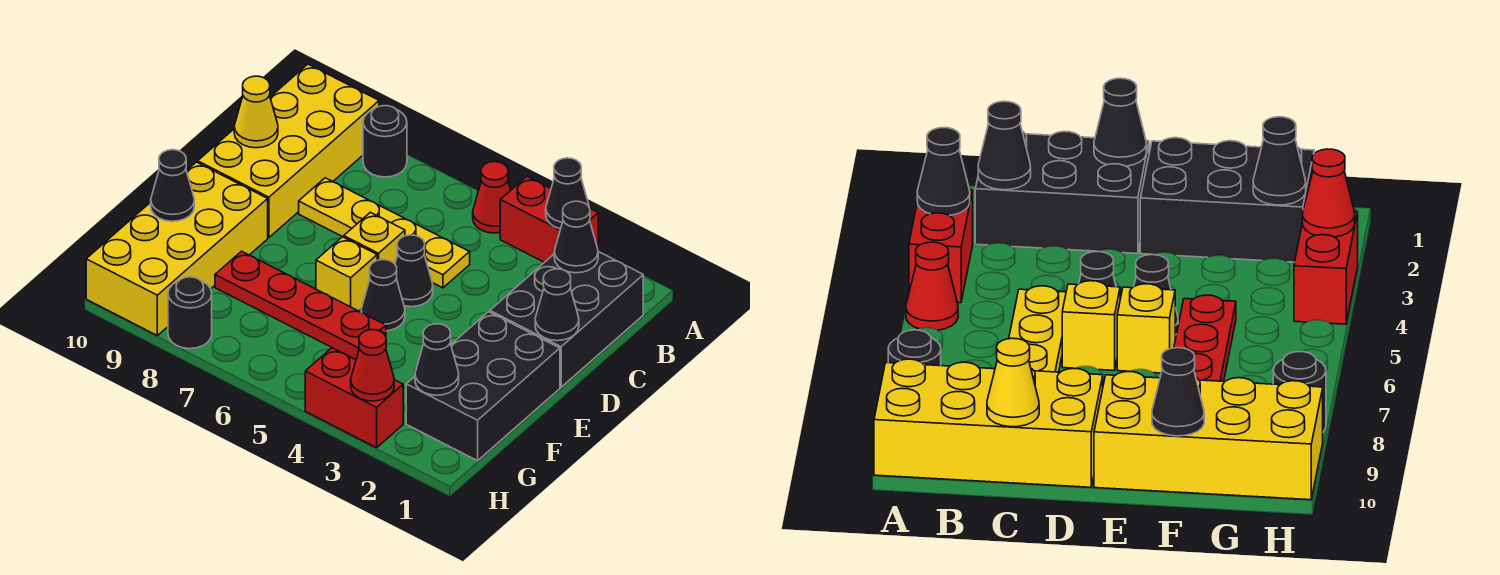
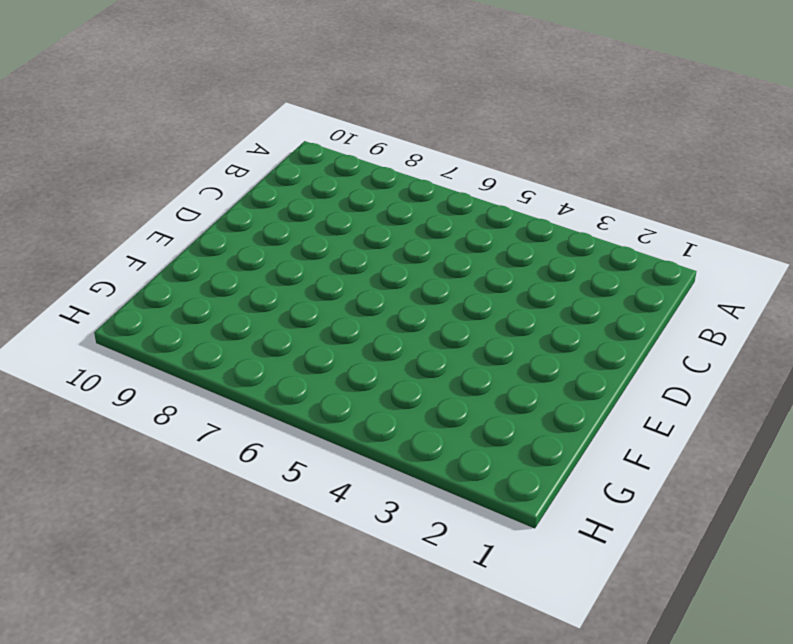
none -> red 1x2 brick [500,176,598,262]
none -> red 1x1 cone [473,162,511,233]
none -> black 1x1 round brick [363,106,407,177]

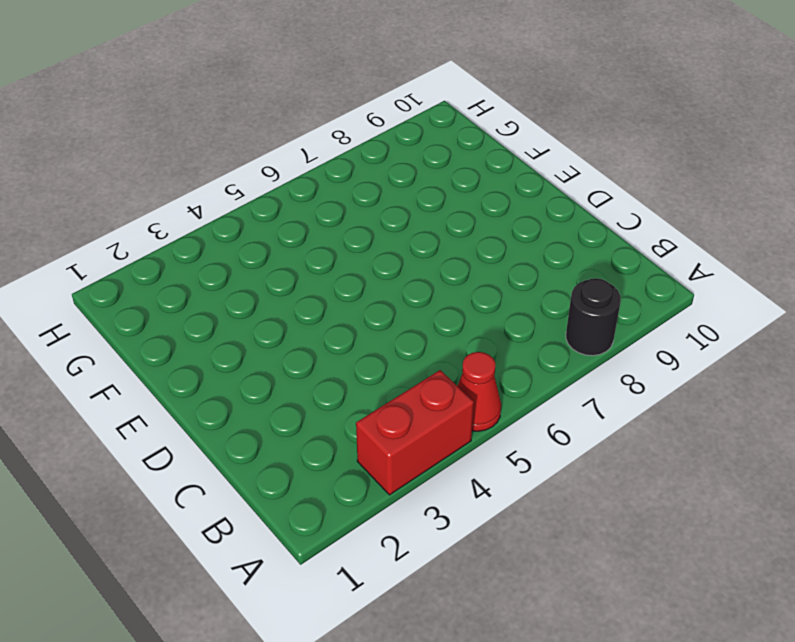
none -> yellow 2x4 brick [198,64,379,238]
none -> black 2x3 brick [490,252,643,387]
none -> yellow 1x4 plate [299,178,470,288]

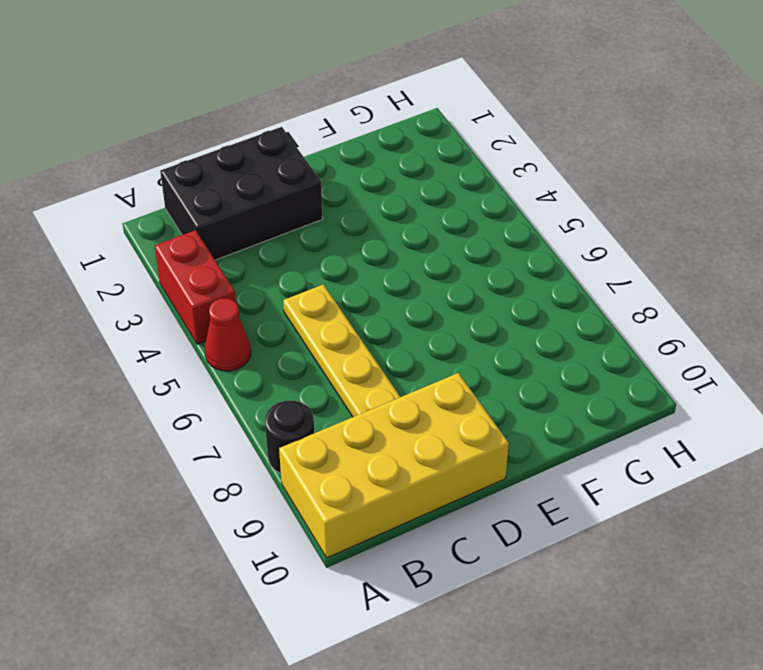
none -> black 1x1 cone [395,235,433,307]
none -> yellow 1x1 brick [344,212,405,264]
none -> black 2x3 brick [406,312,560,461]

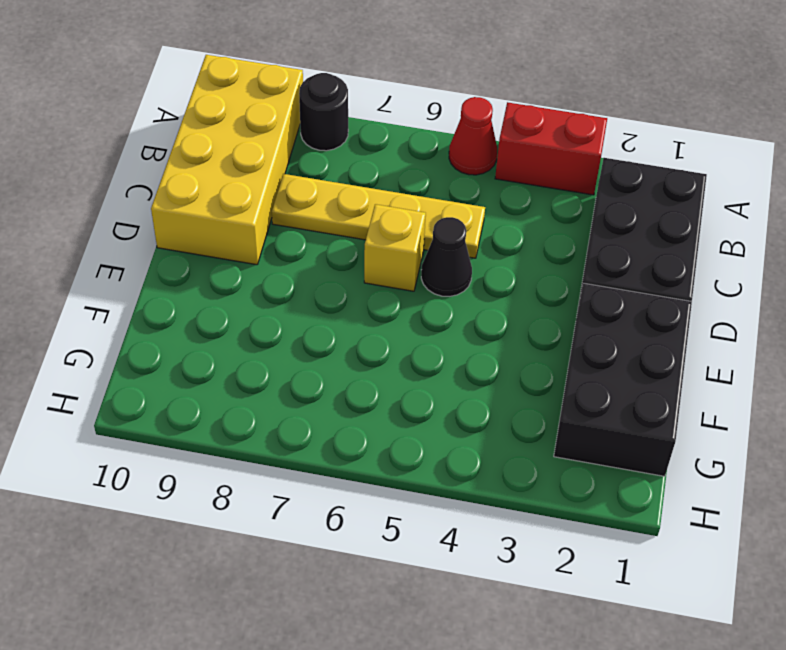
none -> black 1x1 cone [361,260,405,331]
none -> yellow 1x1 brick [316,237,377,311]
none -> yellow 2x4 brick [86,162,268,336]

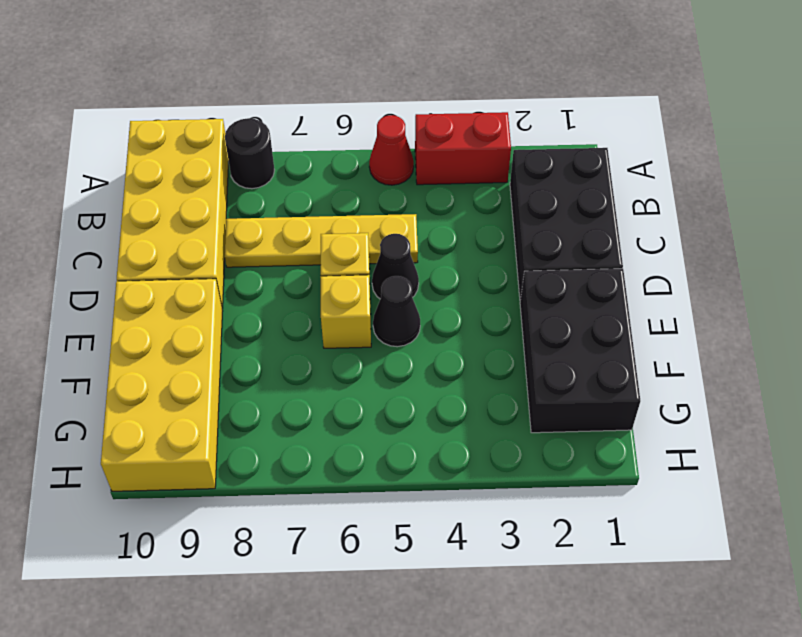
none -> red 1x4 plate [215,251,386,360]
none -> red 1x2 brick [305,348,403,448]
none -> black 1x1 round brick [168,277,212,349]

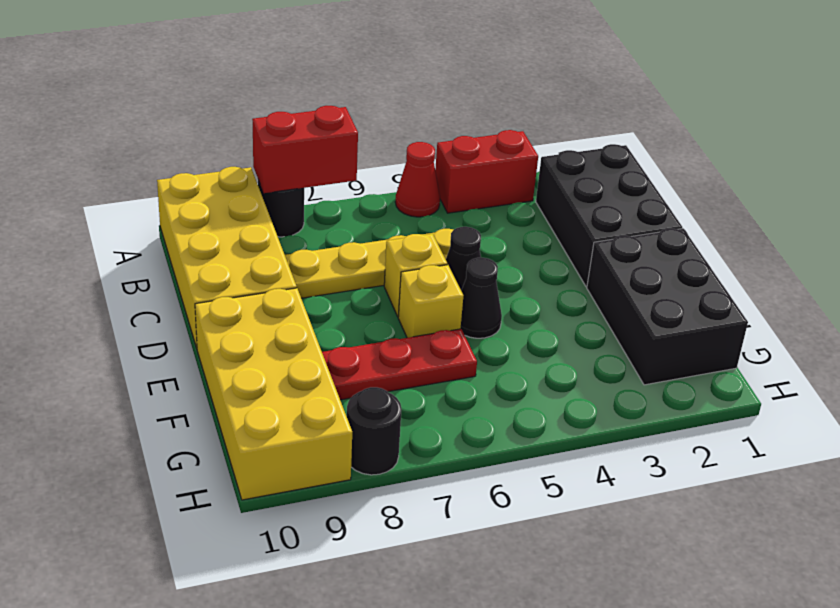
red 1x2 brick [252,106,358,193] -> red 1x2 brick moved to [305,348,403,448]
red 1x3 plate [322,329,477,400] -> red 1x4 plate [215,251,386,360]
none -> black 1x1 cone [546,158,589,229]
none -> black 1x1 cone [554,201,598,273]
none -> yellow 1x1 cone [234,76,278,148]

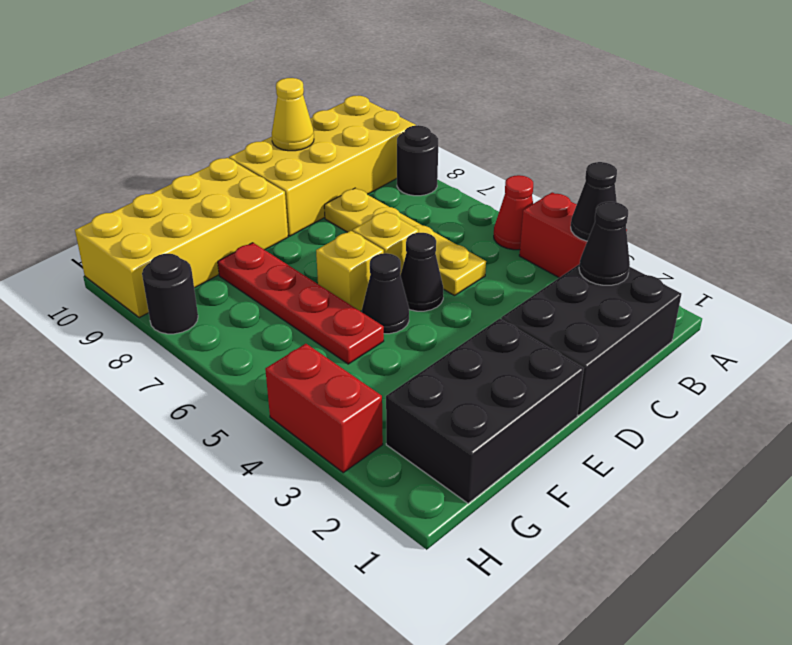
none -> black 1x1 cone [535,269,579,341]
none -> black 1x1 cone [151,150,194,221]
none -> black 1x1 cone [415,324,459,395]

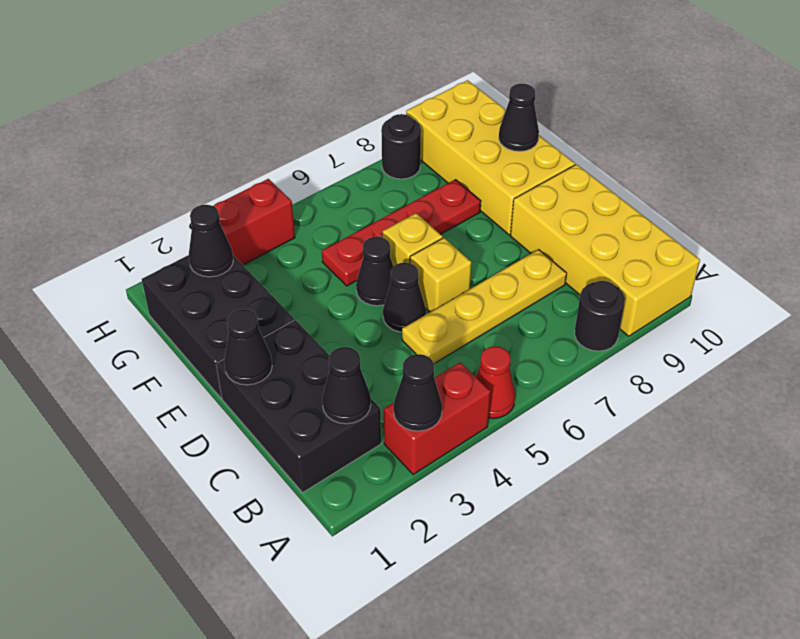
none -> yellow 1x1 cone [234,76,278,148]
none -> red 1x1 cone [351,330,394,401]

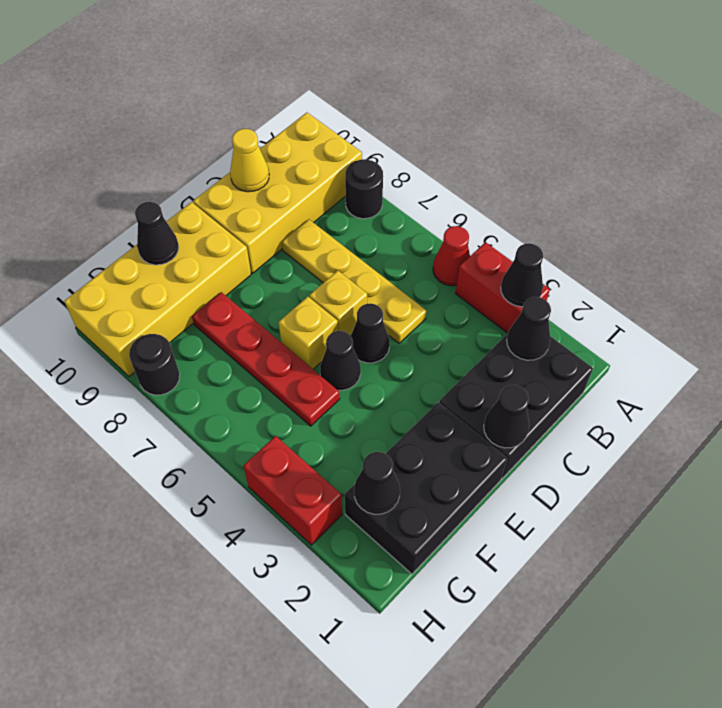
none -> red 1x1 cone [351,330,394,401]

